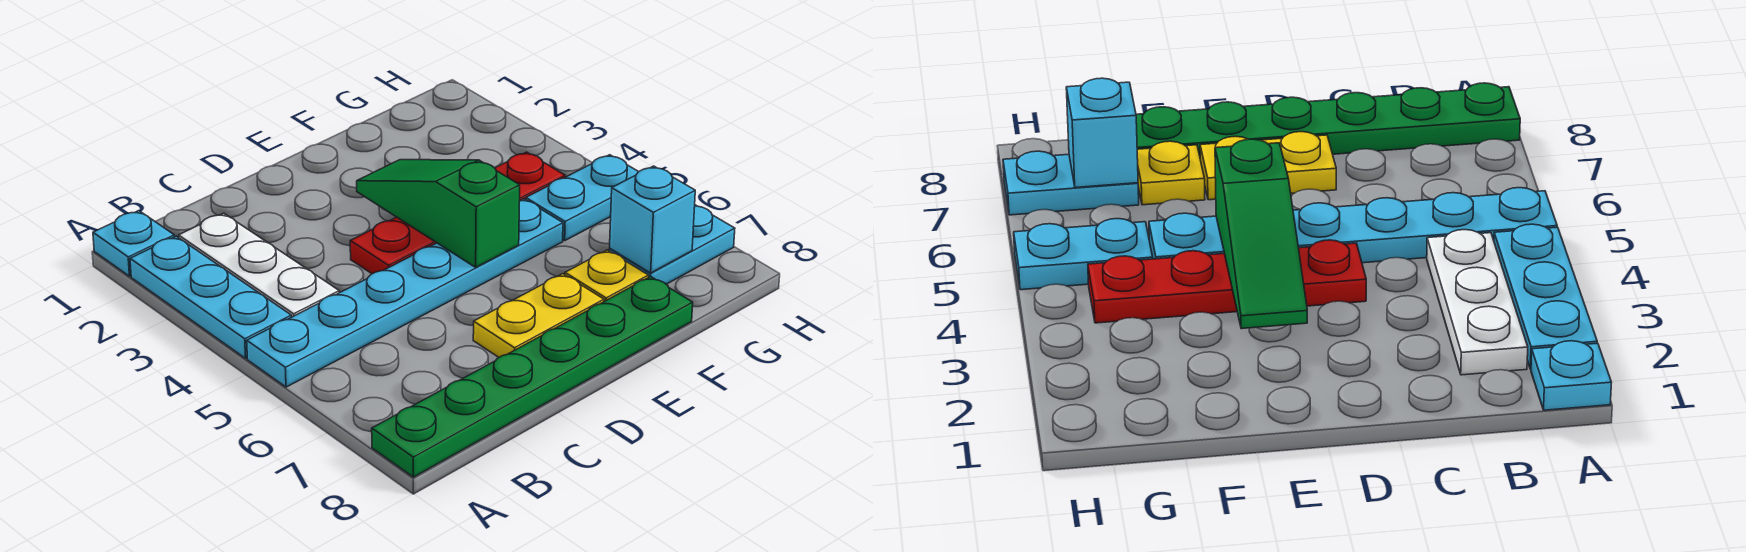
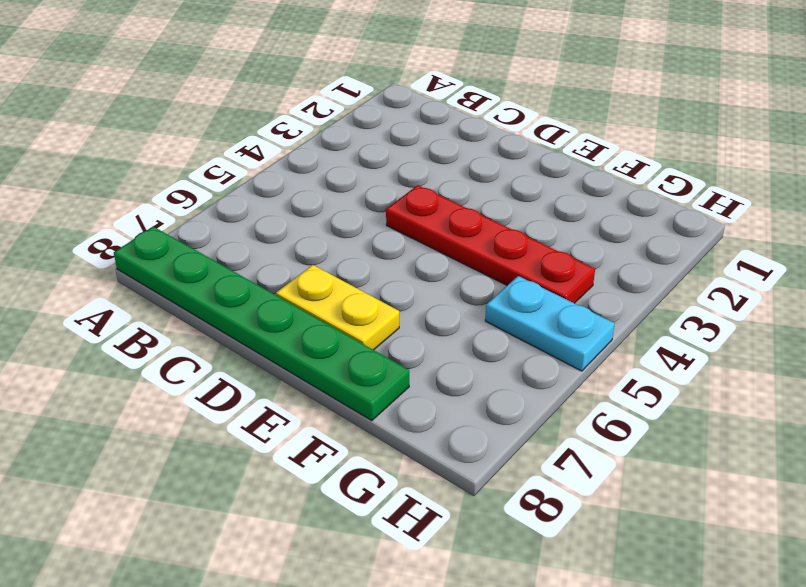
none -> cyan 1x1 plate [93,211,174,276]
none -> cyan 1x3 plate [130,236,291,358]
none -> cyan 1x6 plate [247,199,563,387]

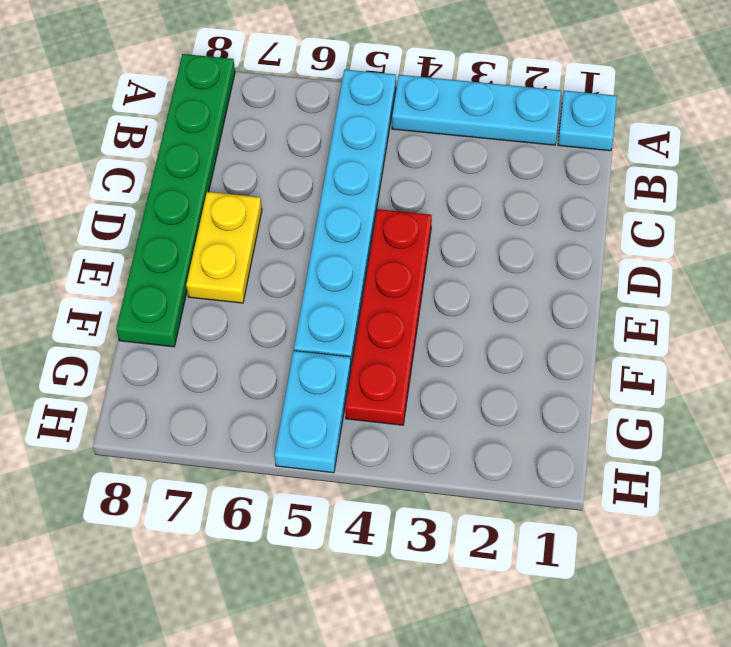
none -> white 1x3 plate [179,213,339,317]
none -> yellow 1x1 plate [565,250,649,301]
none -> cyan 1x2 plate [609,205,735,284]

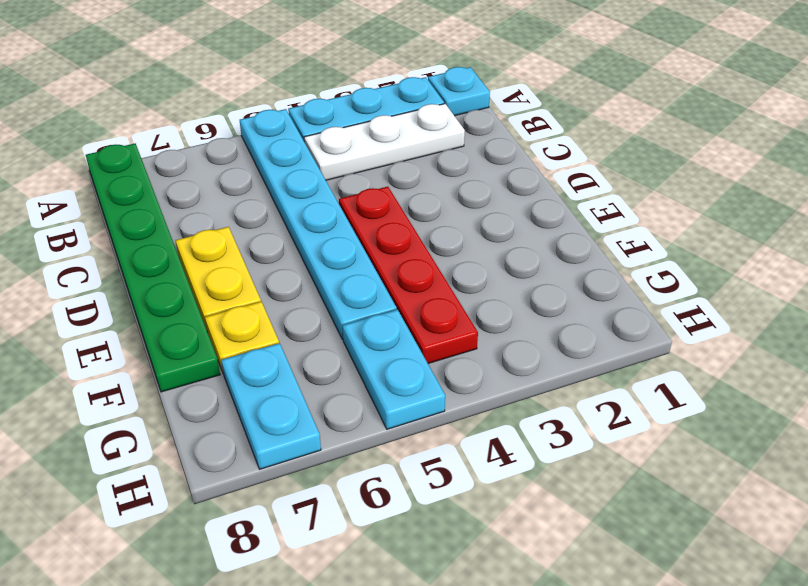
none -> green 1x3 slope [357,160,520,267]
none -> cyan 1x1 brick [610,166,695,273]

